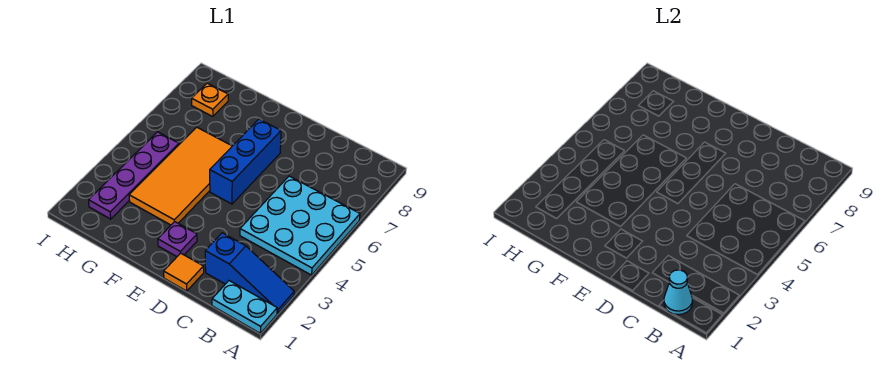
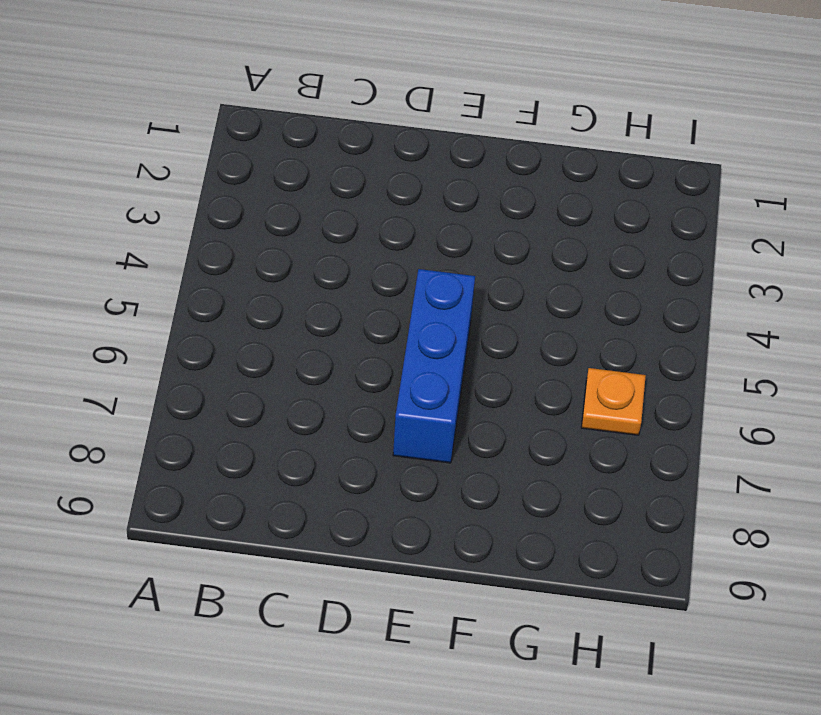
orange 1x1 plate [581,368,646,435] -> orange 1x1 plate moved to [192,83,228,117]
none -> cyan 1x2 plate [212,281,277,333]
none -> blue 1x3 slope [205,233,294,313]

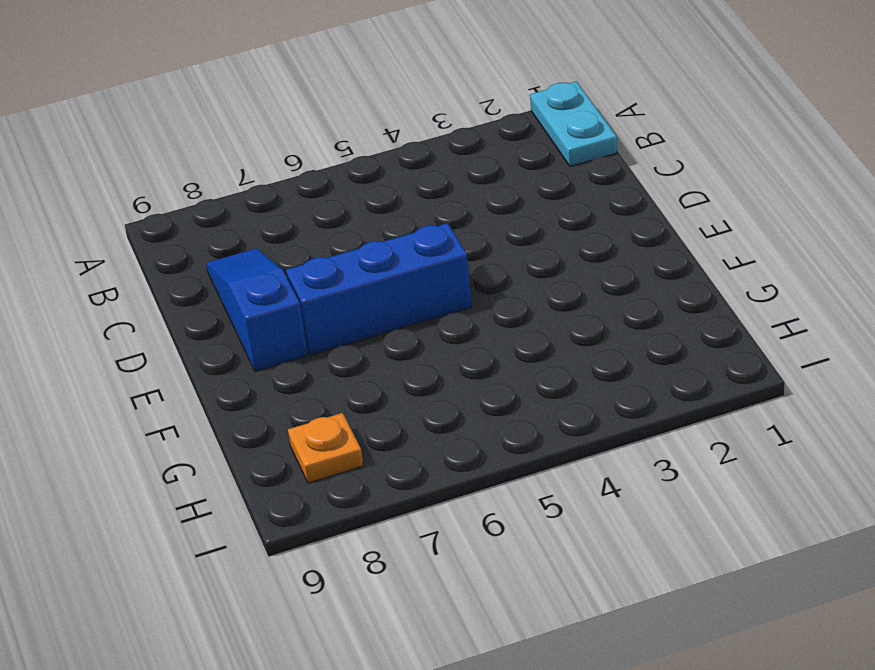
blue 1x3 slope [206,248,308,372] -> blue 1x3 slope moved to [205,233,294,313]
none -> cyan 3x3 plate [240,176,360,275]
none -> orange 1x1 tile [164,253,204,291]

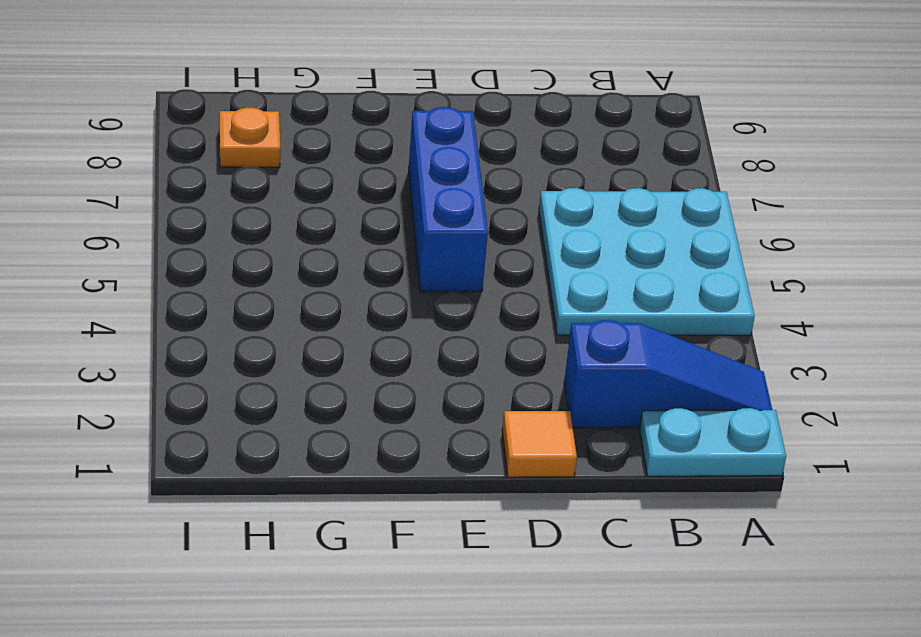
none -> purple 1x1 plate [158,222,197,257]
none -> orange 2x4 tile [129,127,232,225]

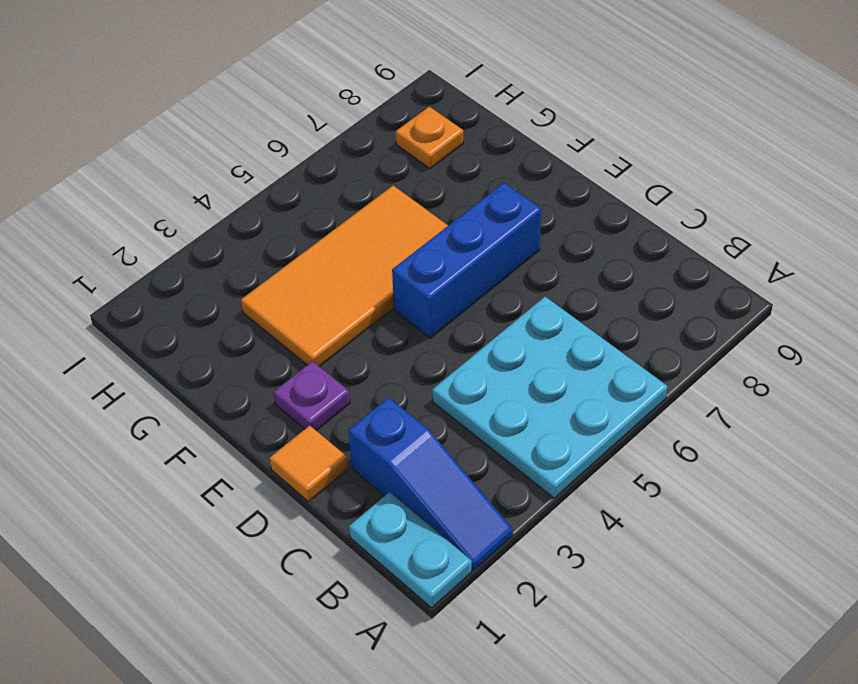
none -> purple 1x4 plate [89,132,179,219]
none -> cyan 1x1 cone [664,270,693,315]

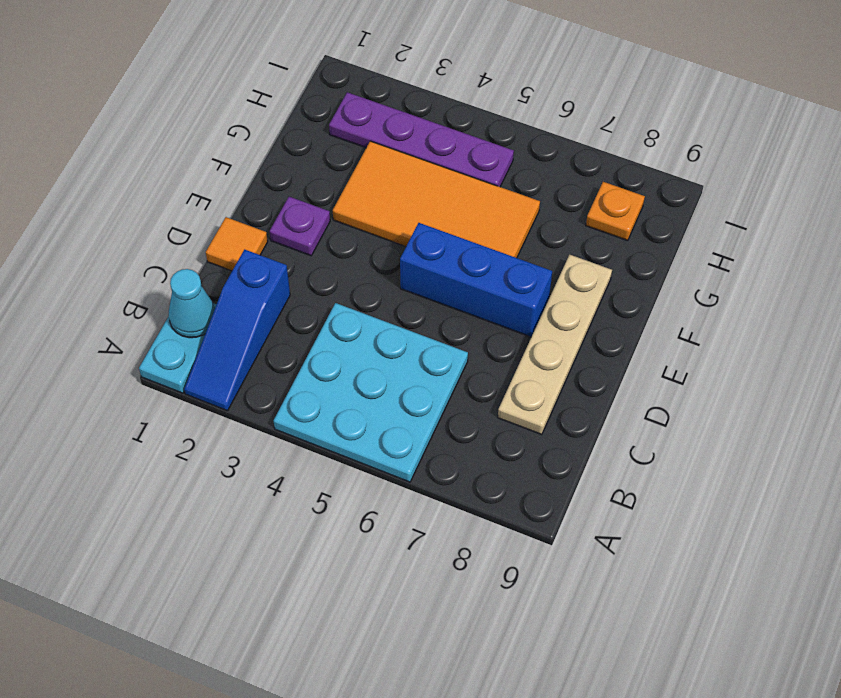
tan 1x4 plate [498,255,612,435] -> none

